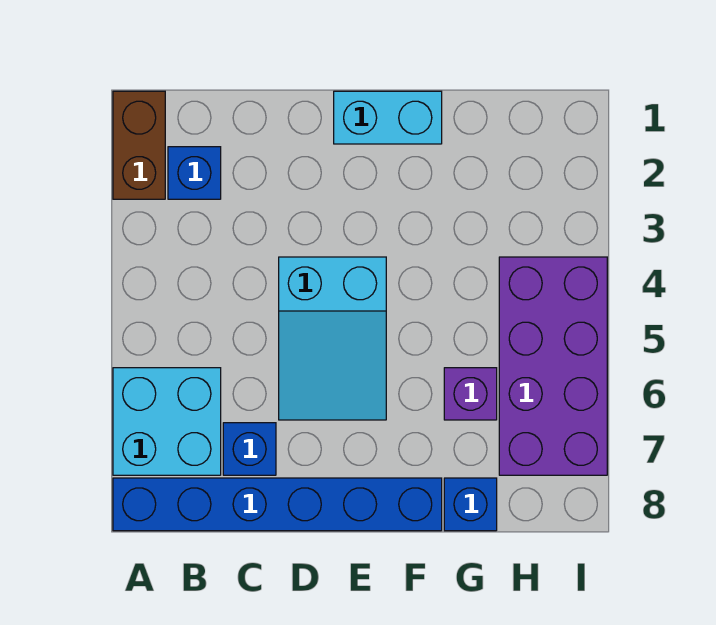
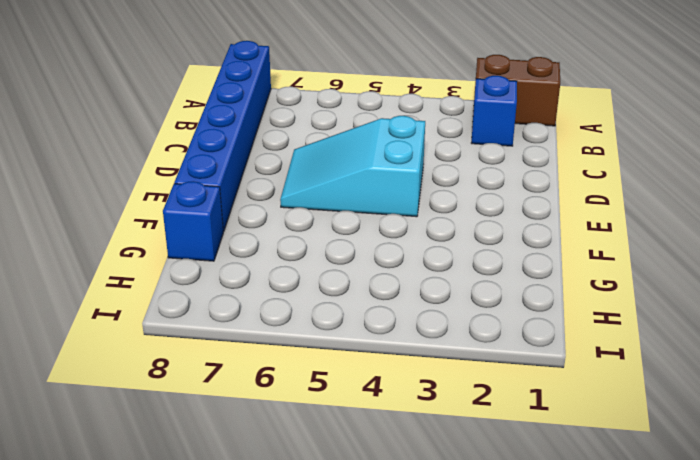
none -> cyan 2x2 brick [113,368,221,475]
none -> blue 1x1 brick [223,423,276,475]

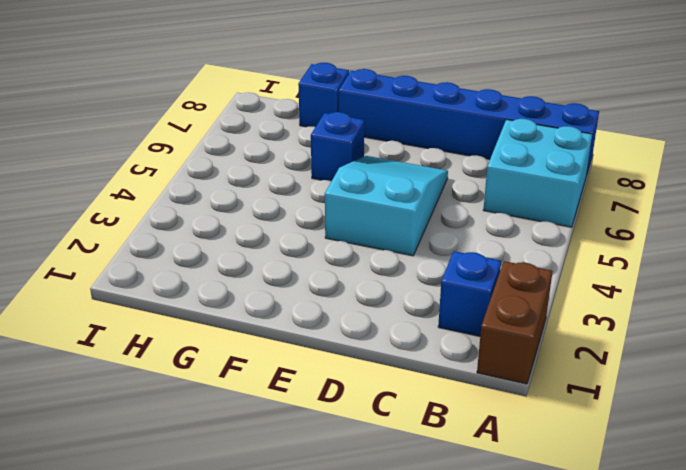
blue 1x1 brick [311,112,364,181] -> blue 1x1 brick moved to [223,423,276,475]
none -> cyan 1x2 brick [334,91,442,144]
none -> purple 1x1 brick [444,368,497,420]

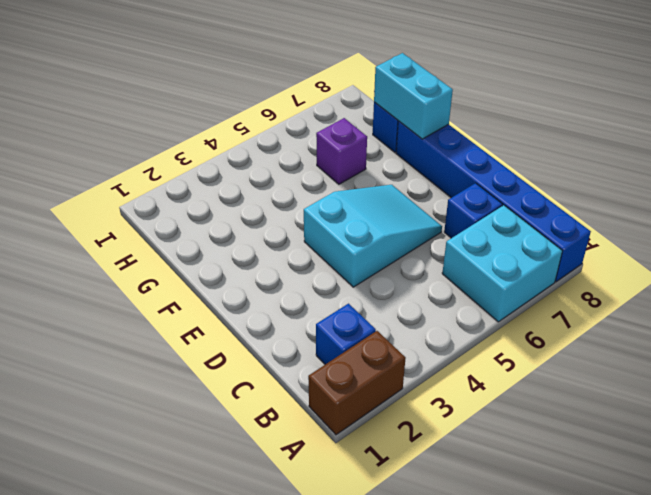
cyan 1x2 brick [374,53,453,139] -> cyan 1x2 brick moved to [334,91,442,144]
none -> purple 2x4 brick [499,257,607,475]

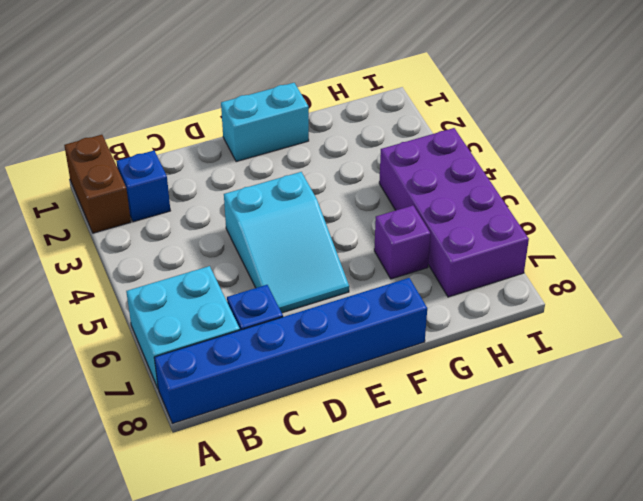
none -> blue 1x1 brick [444,478,497,531]

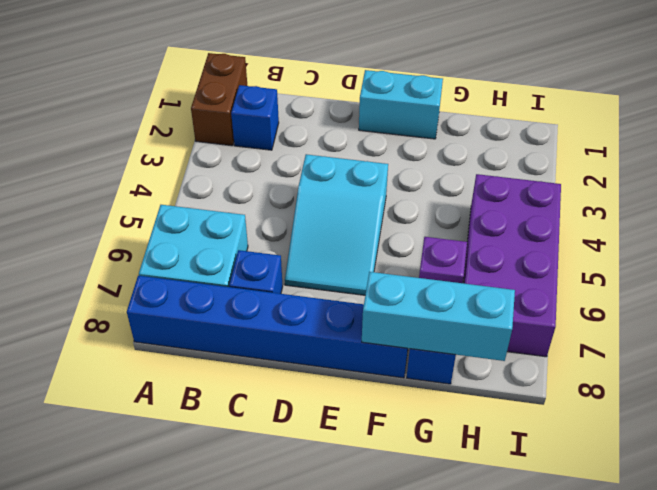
cyan 1x3 brick [362,272,515,361] -> none

